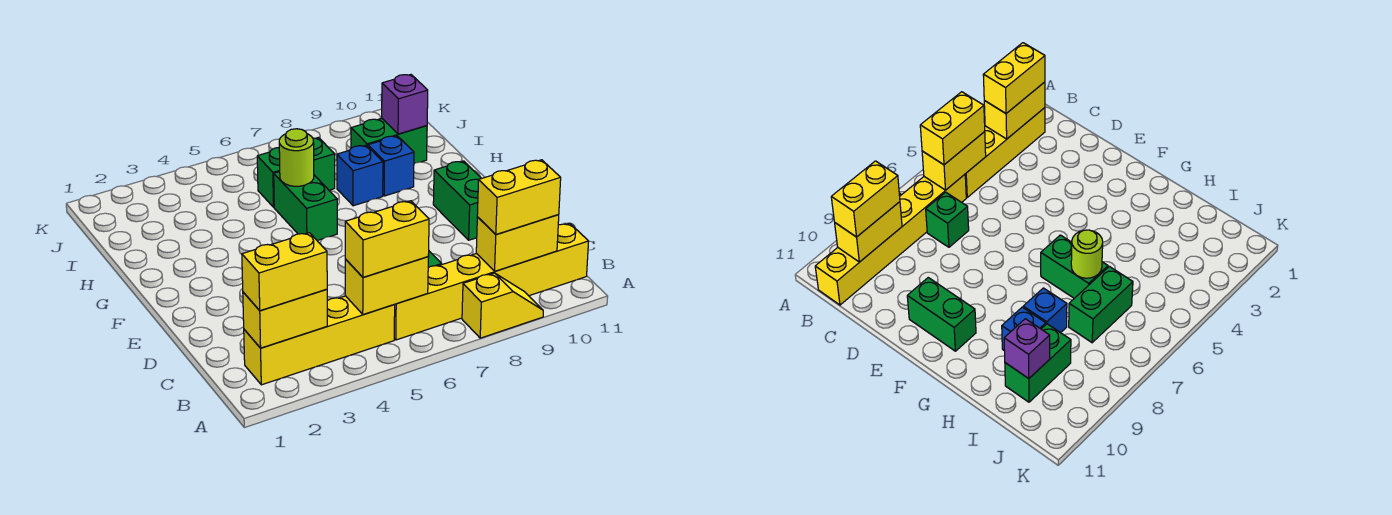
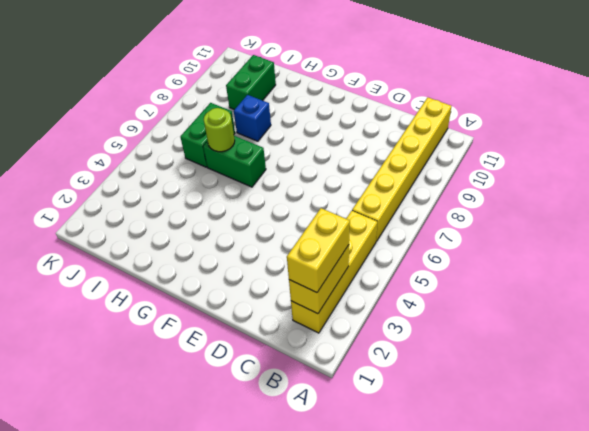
none -> yellow 1x2 slope [462,273,543,338]
none -> green 1x1 brick [926,192,969,247]
none -> green 1x2 brick [433,161,481,240]

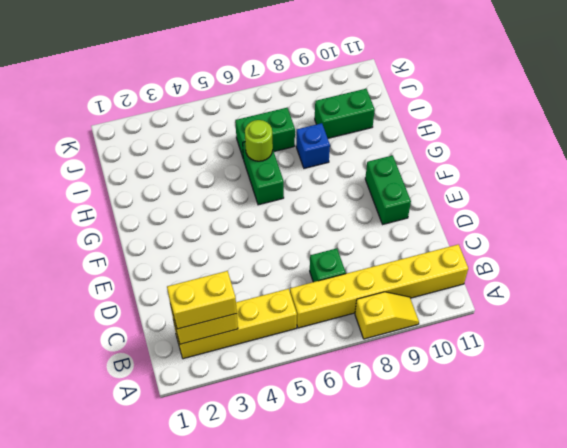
none -> blue 1x1 brick [368,136,414,196]
none -> yellow 1x2 brick [345,257,428,315]
none -> yellow 1x2 brick [476,215,559,271]

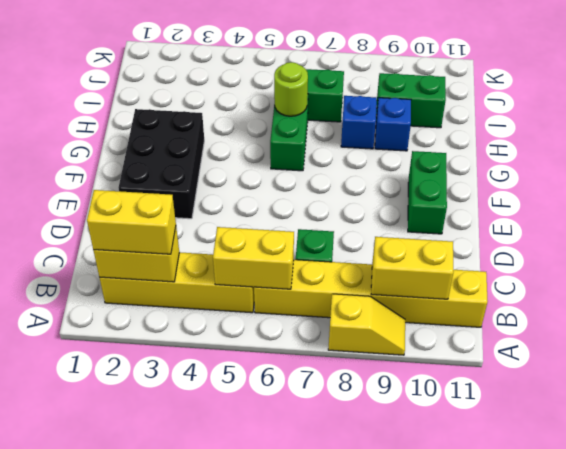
black 2x3 brick [119,109,204,219] -> none
none -> purple 1x1 brick [382,75,428,134]
none -> yellow 1x2 brick [345,201,429,277]
none -> yellow 1x2 brick [477,160,561,235]

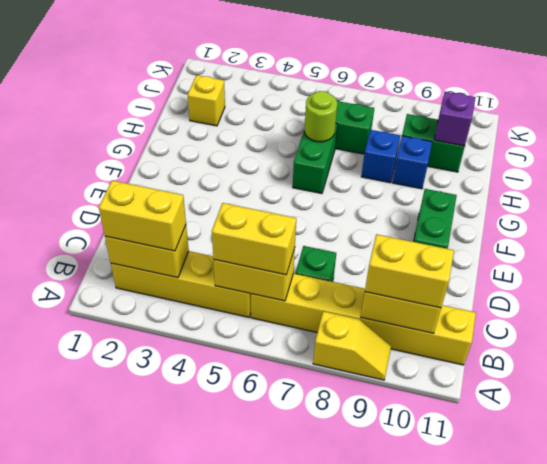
yellow 1x1 brick [188,75,225,126] -> none

